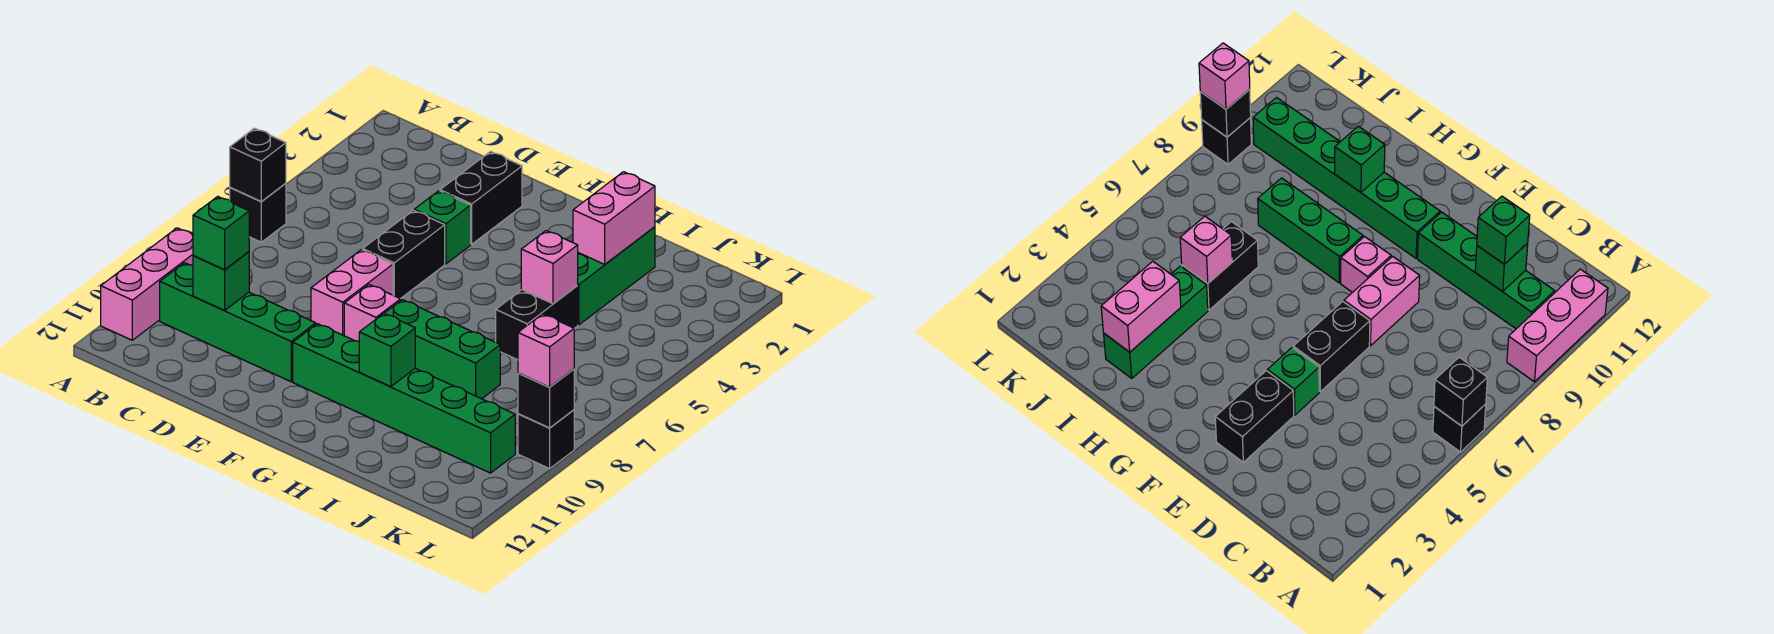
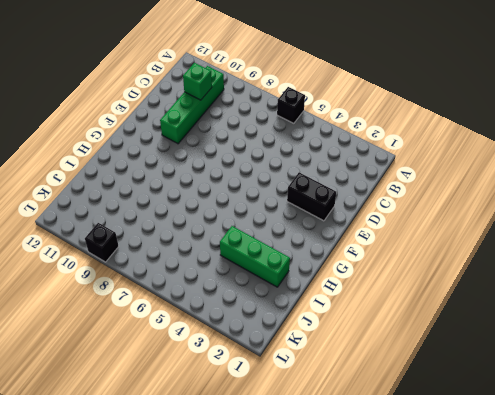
none -> pink 1x3 brick [101,228,193,340]
none -> green 1x1 brick [414,191,471,264]
none -> black 1x2 brick [363,210,445,299]

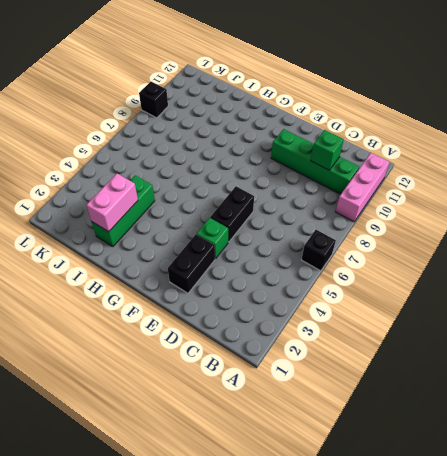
none -> pink 1x2 brick [311,250,393,336]
none -> pink 1x1 brick [344,285,401,341]
none -> green 1x6 brick [293,324,515,473]

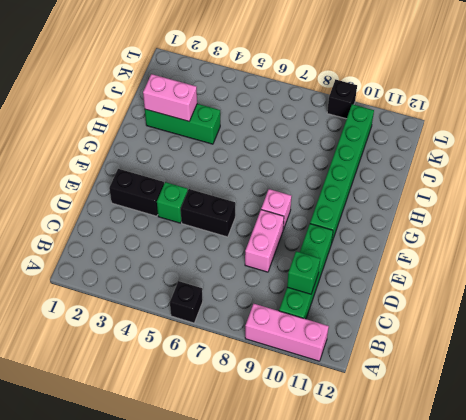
pink 1x2 brick [245,210,284,272] -> pink 1x2 brick turned to [311,250,393,336]
none -> green 1x3 brick [384,300,500,399]
none -> black 1x2 brick [496,286,578,360]
none -> black 1x1 brick [230,128,286,202]

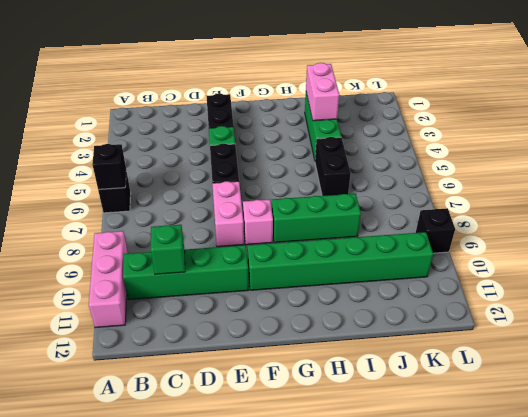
none -> green 1x1 brick [359,314,415,387]
none -> pink 1x1 brick [521,231,578,304]
none -> black 1x1 brick [518,369,574,428]

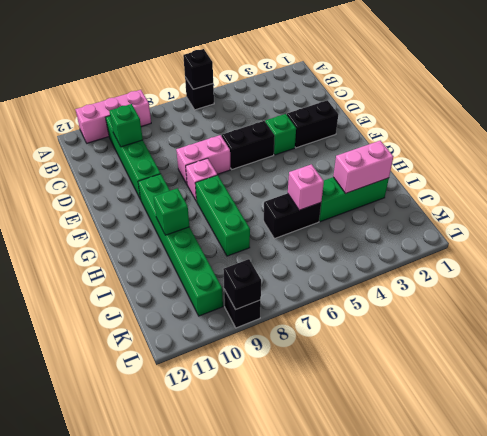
none -> green 1x1 brick [193,196,249,270]
none -> pink 1x1 brick [518,314,574,387]

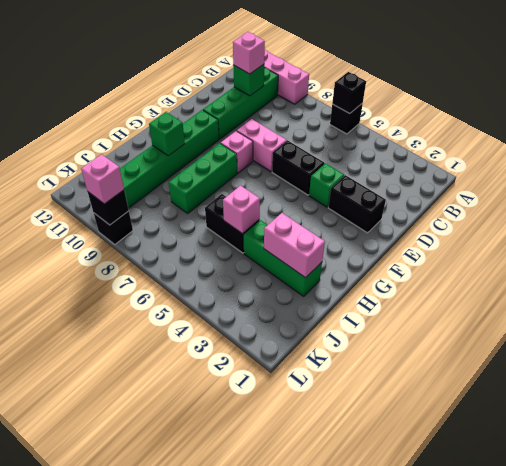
pink 1x1 brick [233,32,265,74] -> green 1x1 brick [193,196,249,270]

